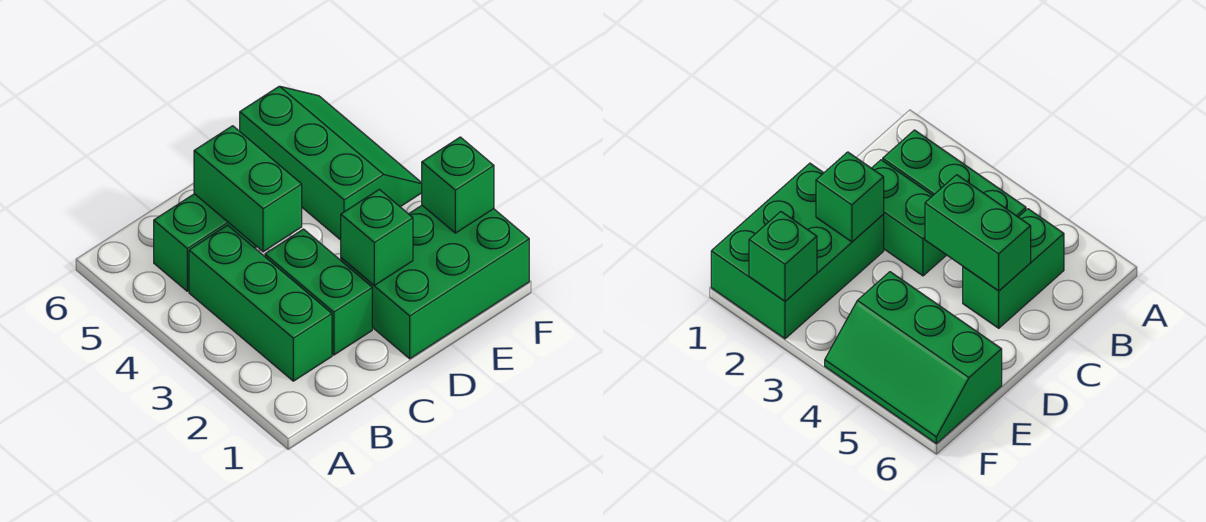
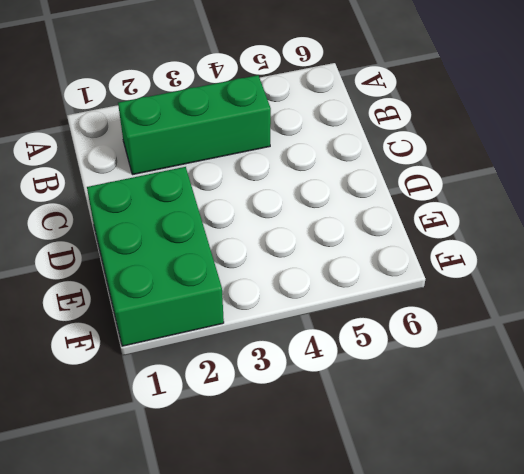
none -> green 1x2 brick [154,194,257,291]
none -> green 1x2 brick [265,229,372,355]

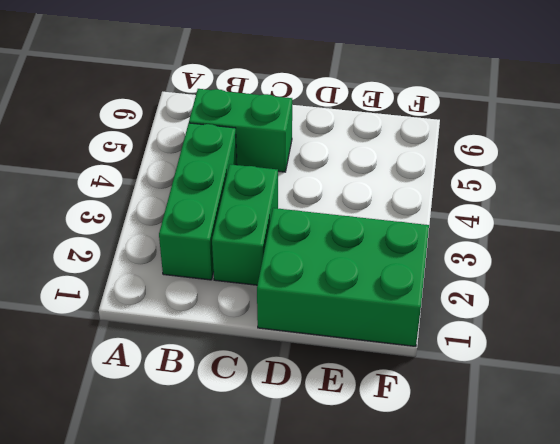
none -> green 2x3 slope [240,86,422,240]
none -> green 1x2 brick [194,126,302,252]

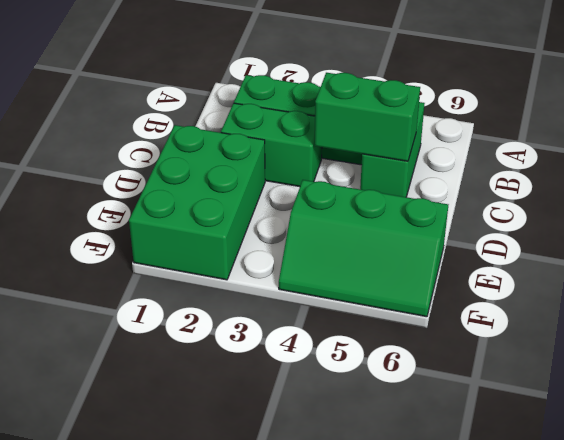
none -> green 1x1 brick [341,189,413,285]
none -> green 1x1 brick [422,137,494,233]

